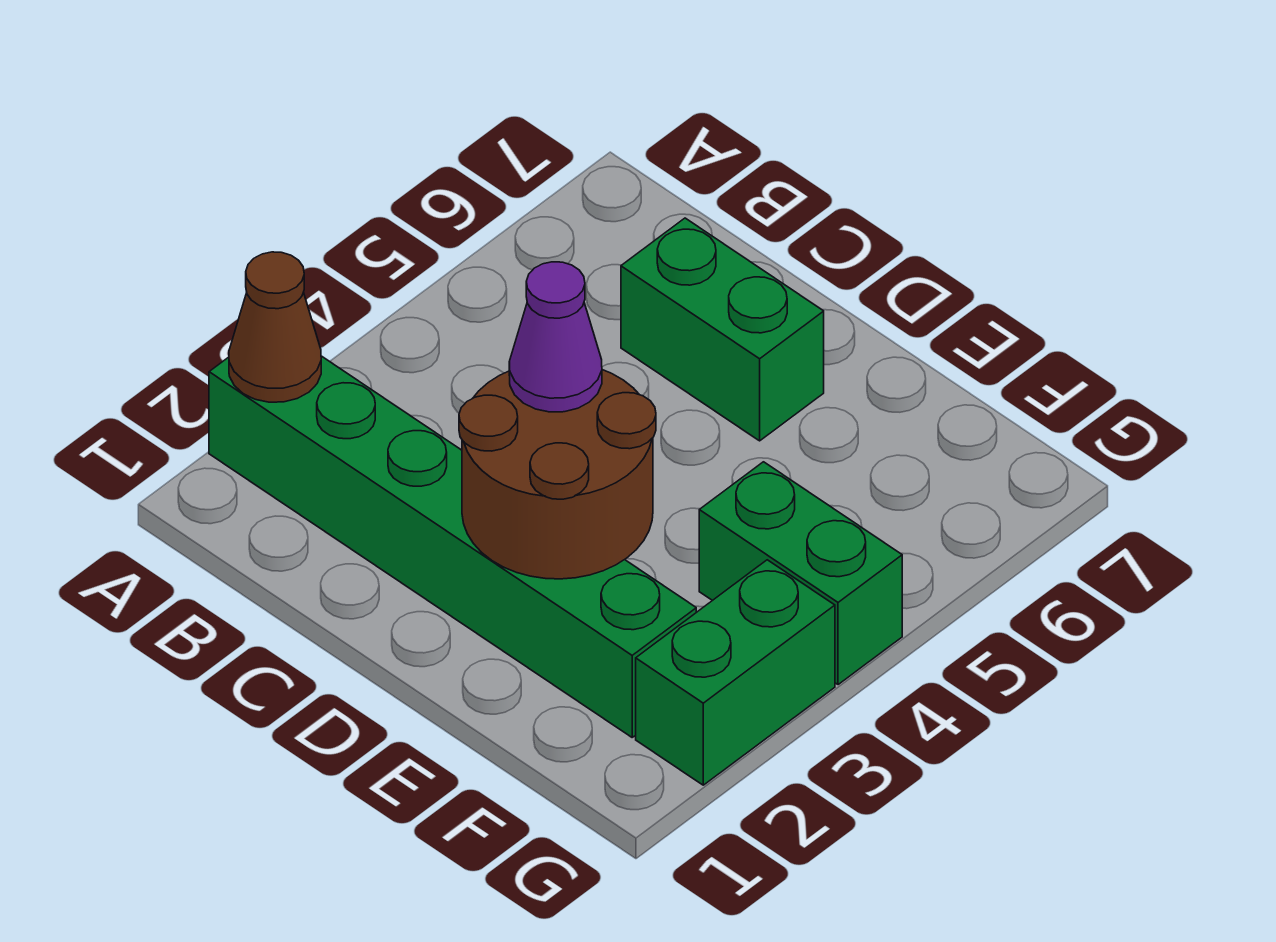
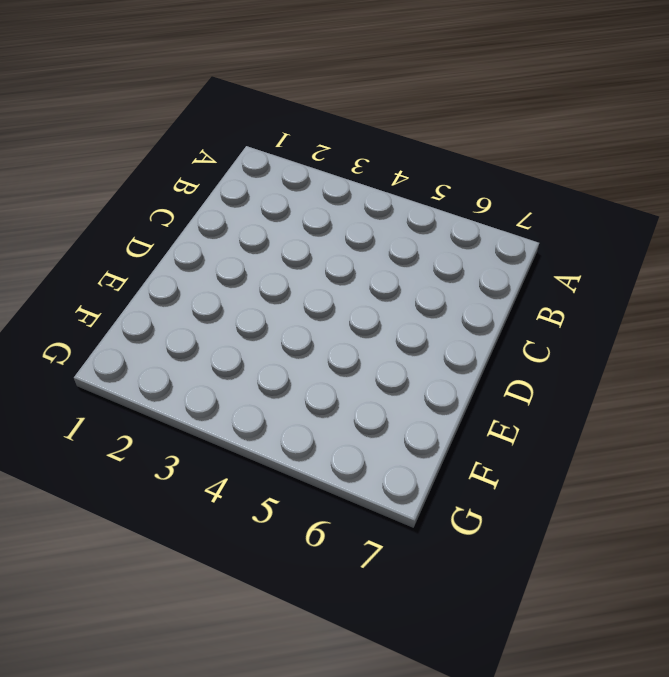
none -> green 1x6 brick [209,356,696,737]
none -> green 1x2 brick [621,218,824,441]

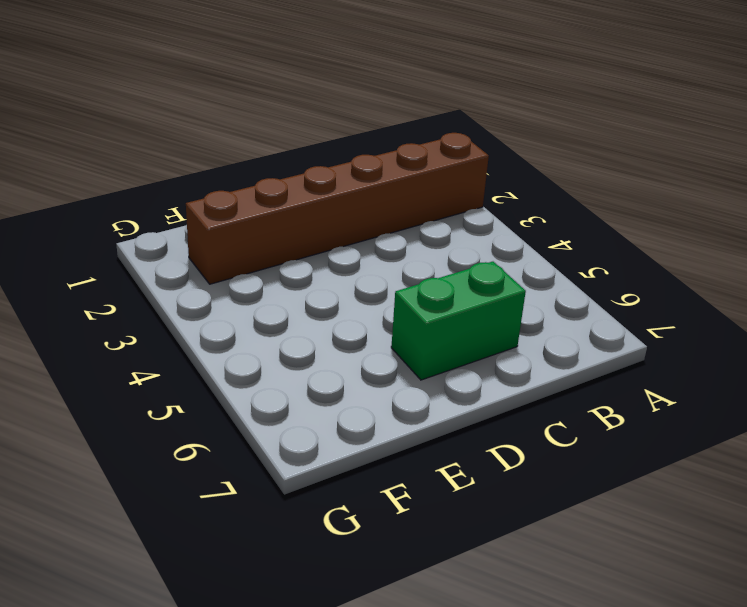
brown 1x6 brick [186,133,489,284] -> green 1x6 brick [209,356,696,737]
none -> green 1x2 brick [699,462,902,685]
none -> green 1x2 brick [636,560,835,785]

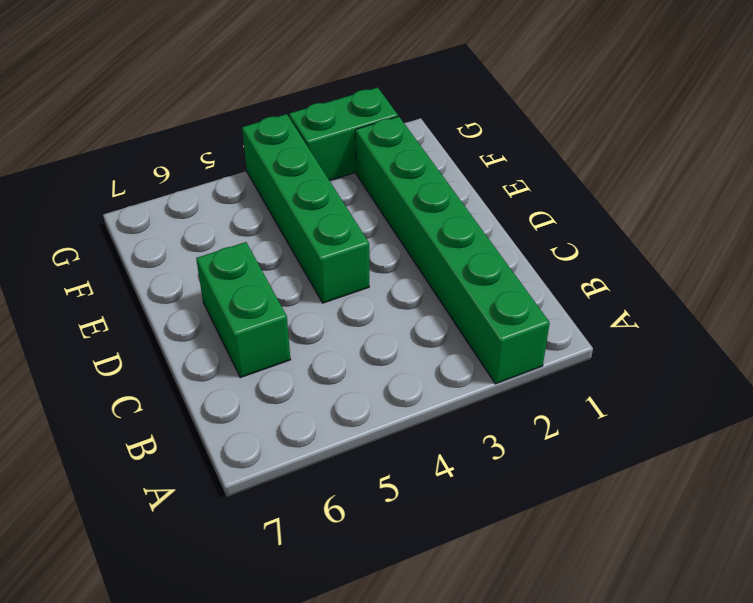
green 1x4 brick [242,114,369,303] -> green 1x2 brick [699,462,902,685]
none -> brown 1x1 cone [229,252,321,402]
none -> brown 2x2 round brick [459,370,656,579]

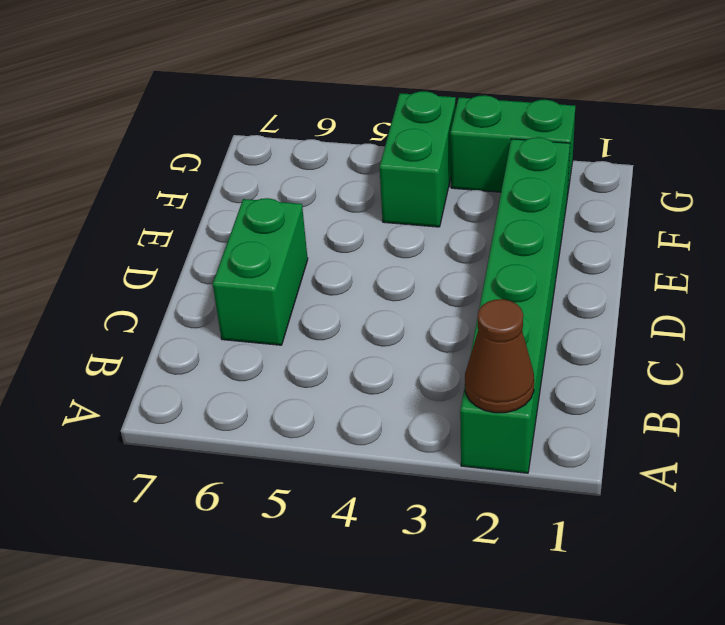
none -> brown 2x2 round brick [459,370,656,579]
none -> purple 1x1 cone [509,262,602,412]

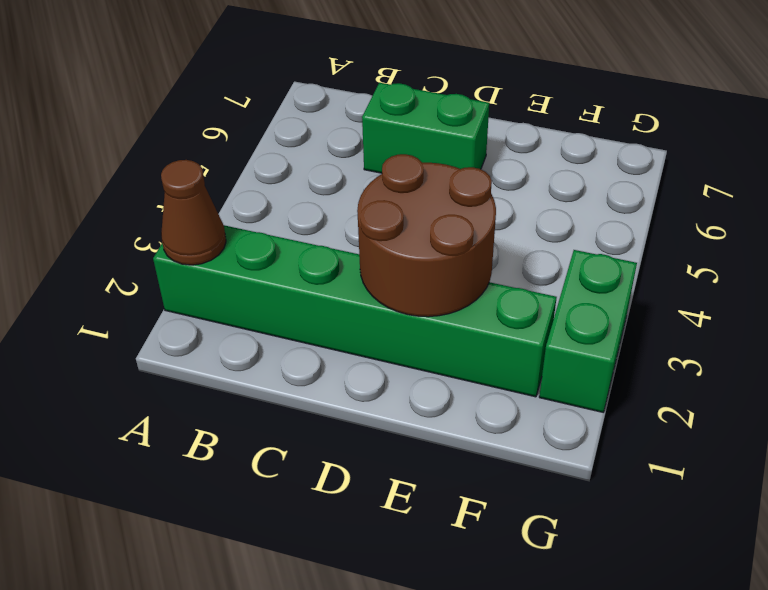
none -> green 1x2 brick [699,462,902,685]
none -> purple 1x1 cone [509,262,602,412]

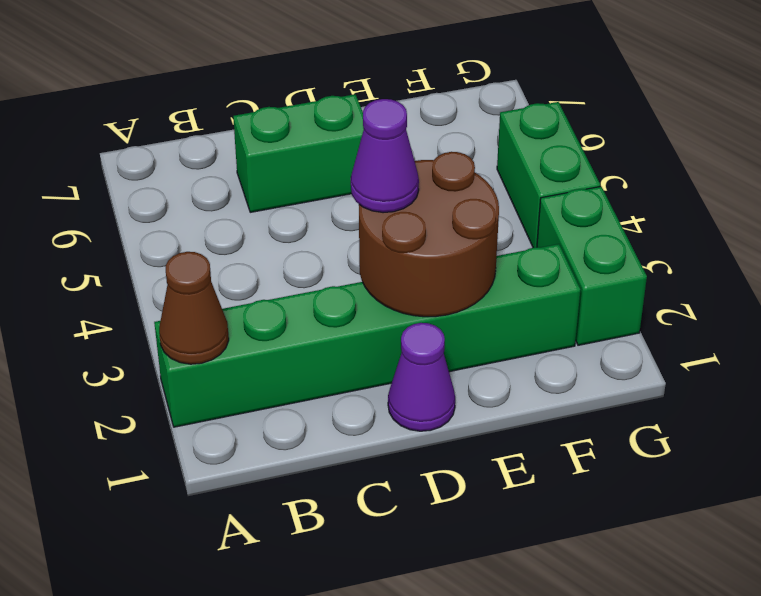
purple 1x1 cone [388,323,455,431] -> none
green 1x2 brick [497,102,600,248] -> green 1x2 brick turned to [699,462,902,685]

